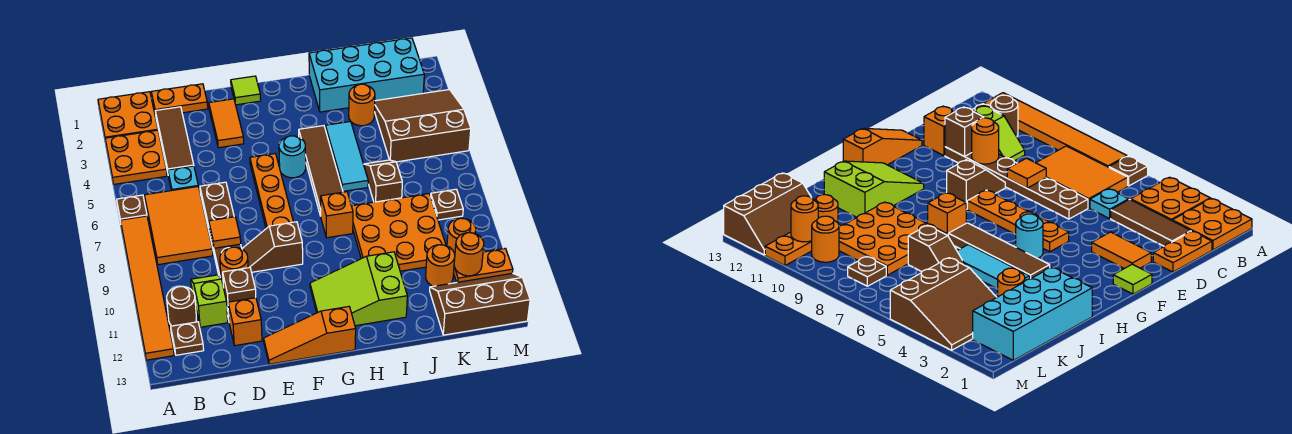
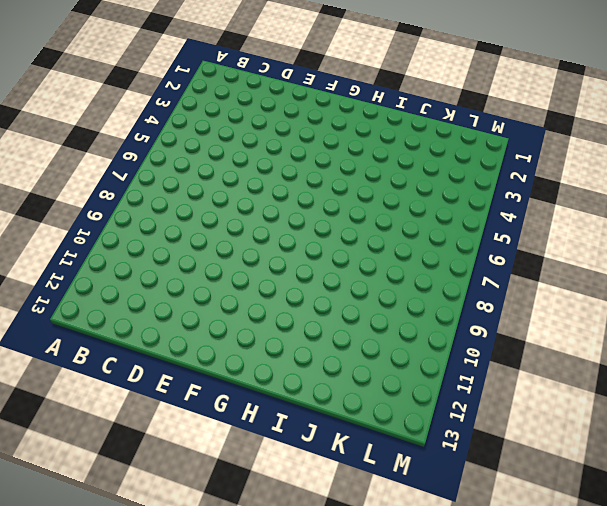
none -> orange 2x2 plate [98,92,158,138]
none -> orange 2x2 plate [105,130,167,184]
none -> brown 1x1 plate [117,195,147,223]
none -> orange 1x6 tile [120,216,174,360]

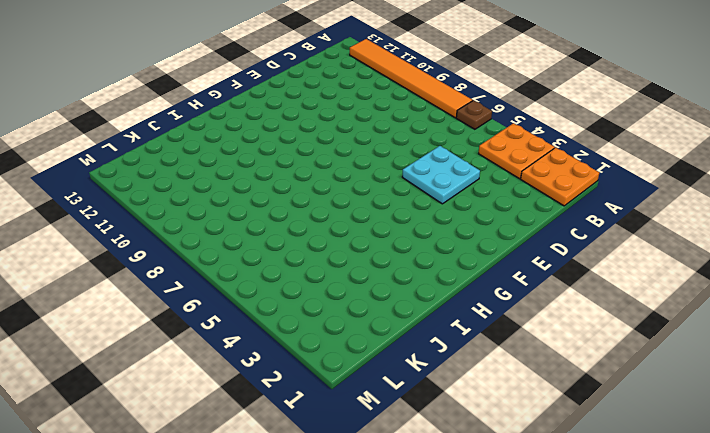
cyan 2x2 plate [402,146,480,204] -> none
none -> orange 2x3 tile [144,186,213,265]
none -> brown 1x1 round brick [167,286,196,326]
none -> brown 1x1 plate [171,322,204,355]
none -> orange 1x2 plate [151,84,208,115]

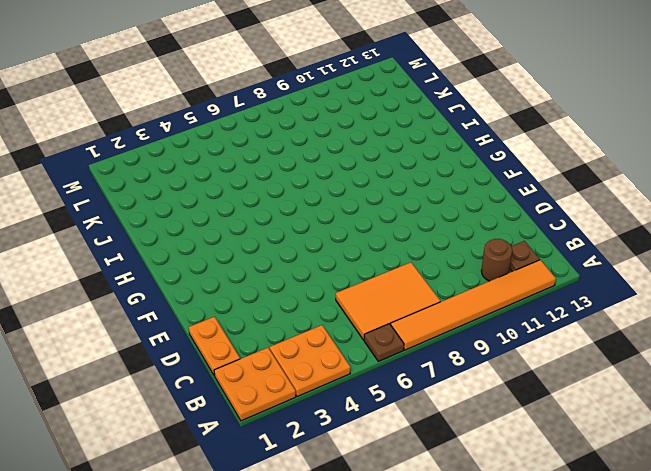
none -> brown 1x3 tile [155,107,194,172]
none -> cyan 1x1 plate [168,166,198,191]
none -> lime 1x2 slope [191,275,228,327]
none -> brown 1x6 plate [200,182,242,320]

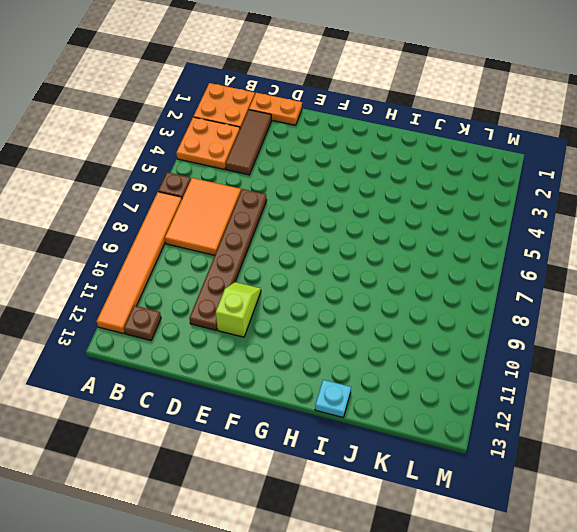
lime 1x2 slope [216,282,261,337] -> lime 1x2 slope moved to [191,275,228,327]
cyan 1x1 plate [315,380,351,417] -> cyan 1x1 plate moved to [168,166,198,191]
none -> brown 1x1 round brick [167,286,196,326]
none -> orange 1x1 brick [228,298,262,346]
none -> orange 1x2 tile [209,99,244,148]
none -> brown 1x2 slope [243,222,303,272]

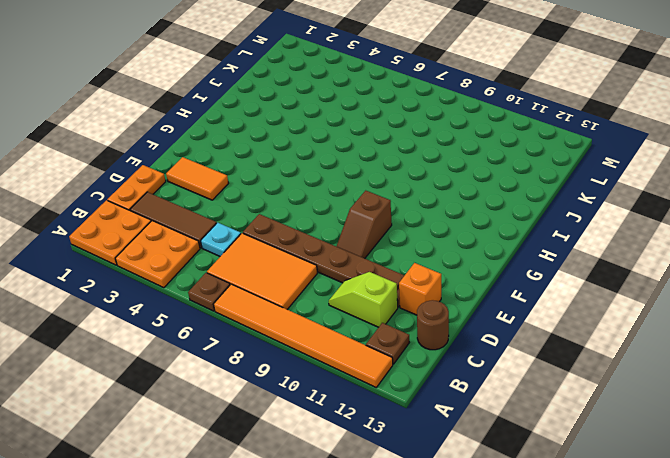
brown 1x1 round brick [417,300,449,350] -> brown 1x1 round brick moved to [167,286,196,326]
none -> orange 1x3 slope [264,307,356,364]
none -> lime 1x1 tile [231,76,261,105]
none -> orange 1x4 plate [250,154,293,228]
none -> cyan 1x1 round brick [279,136,306,178]

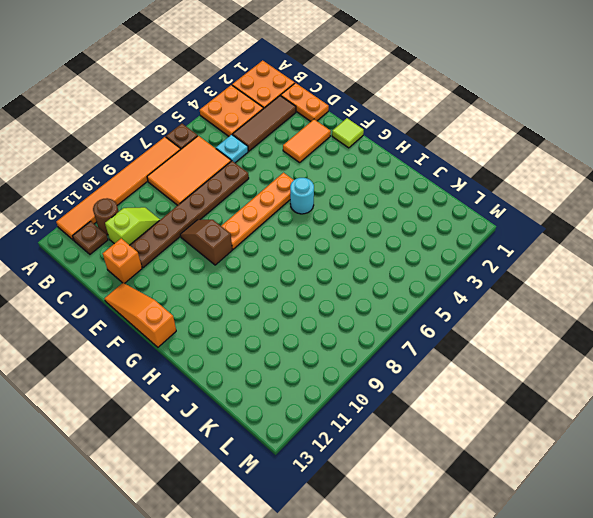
none -> lime 2x3 slope [310,252,407,326]
none -> brown 1x4 tile [299,126,343,216]
none -> orange 1x1 brick [321,192,353,238]
none -> cyan 2x4 brick [309,38,424,112]

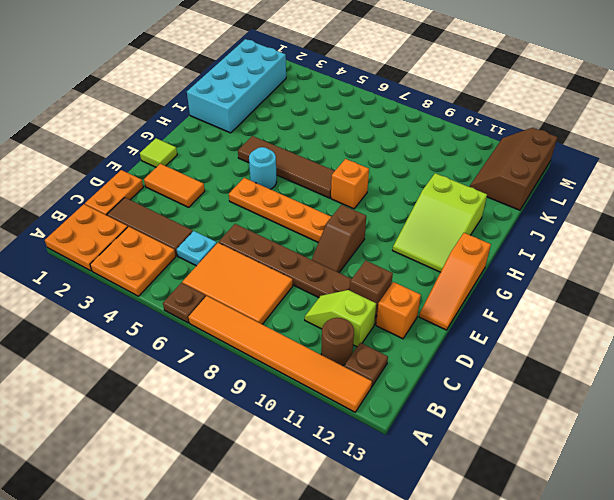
none -> cyan 1x3 tile [325,121,368,191]
none -> orange 3x3 plate [352,194,446,271]
none -> orange 1x1 round brick [349,84,375,126]
none -> brown 1x2 slope [364,160,402,202]

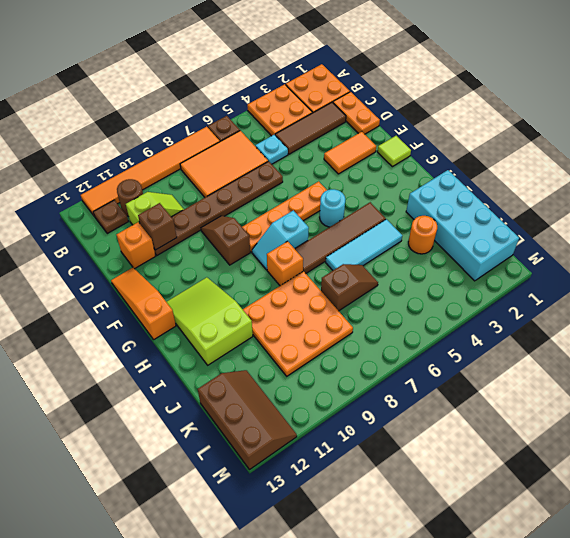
cyan 1x2 slope [252,210,309,270] -> none
none -> brown 3x3 slope [374,90,471,162]
none -> orange 1x1 round brick [426,245,455,286]
none -> brown 1x1 plate [431,189,463,220]
none -> orange 1x1 round brick [447,218,476,254]

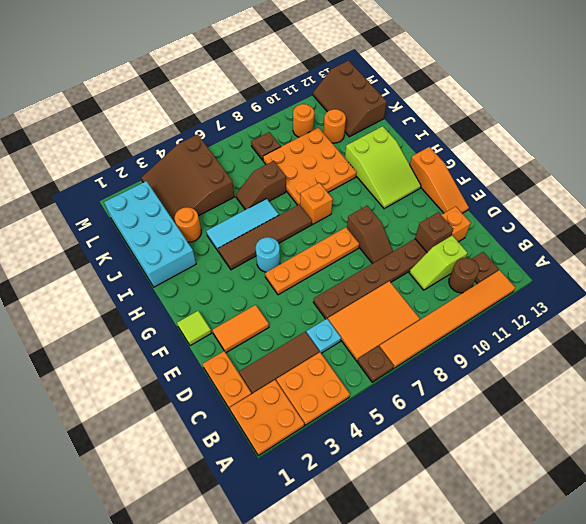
none -> orange 1x2 plate [454,248,513,282]
none -> orange 1x1 tile [209,217,241,248]
none -> orange 1x1 round brick [220,247,248,283]
none -> orange 1x1 round brick [454,233,484,276]

